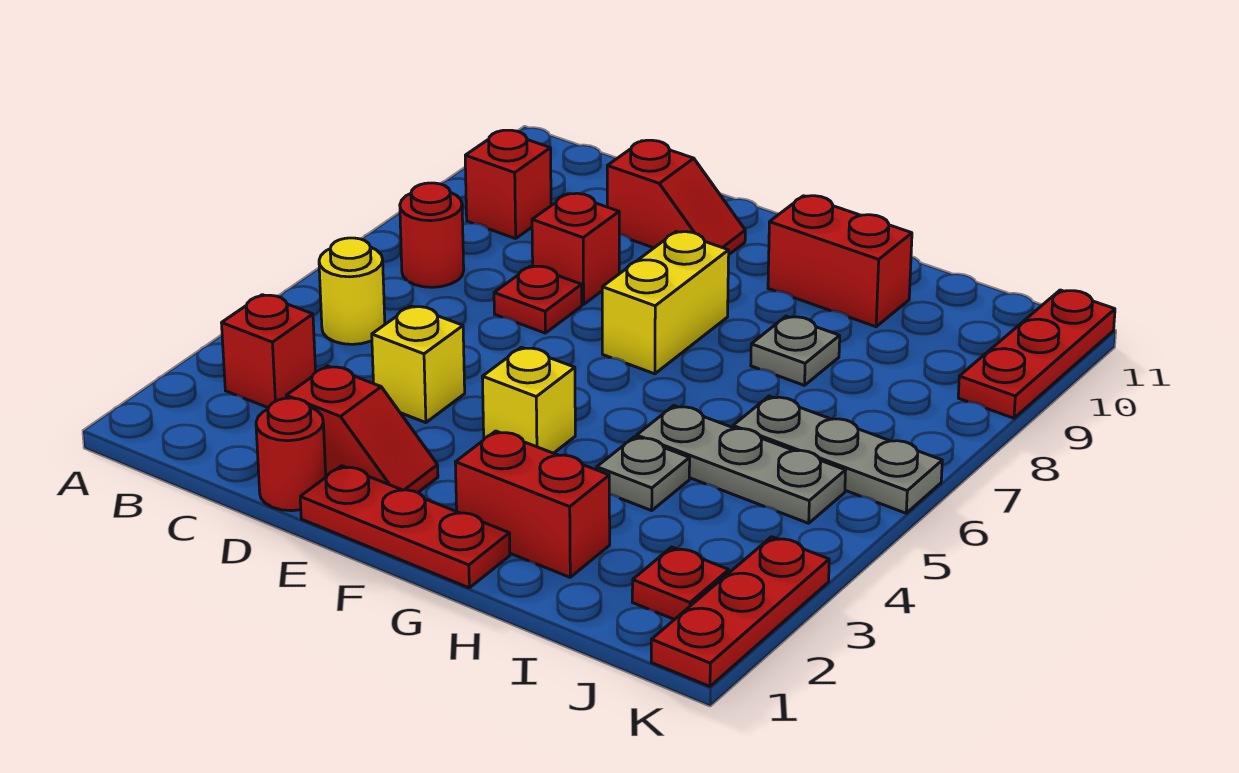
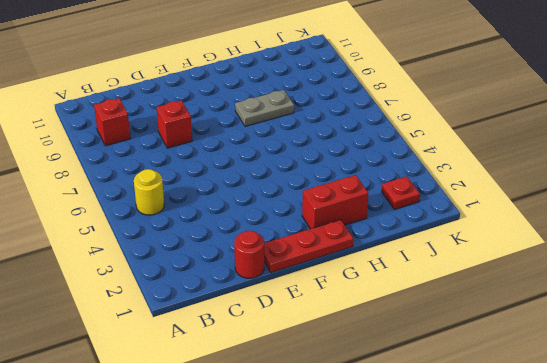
grey 1x2 plate [235,90,294,127] -> grey 1x1 plate [751,316,840,385]
none -> red 1x1 brick [222,295,316,408]
none -> red 1x1 round brick [400,183,464,287]
none -> red 1x2 slope [286,366,438,493]

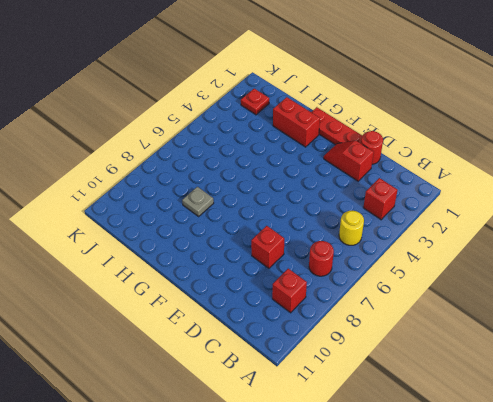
none -> yellow 1x1 brick [372,306,465,423]
none -> red 1x1 plate [494,266,582,333]
none -> red 1x2 slope [607,140,745,254]

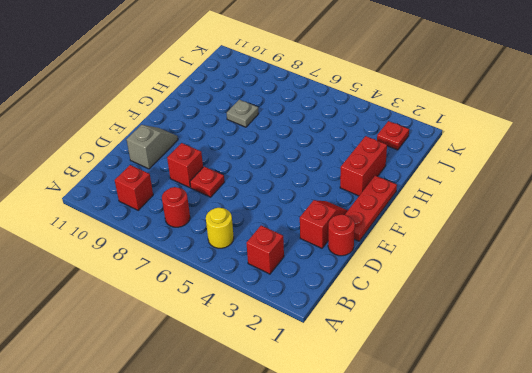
grey 1x2 slope [127,125,178,169] -> red 1x2 slope [607,140,745,254]
none -> yellow 1x1 brick [372,306,465,423]
none -> yellow 1x1 brick [482,347,575,453]
none -> yellow 1x2 brick [602,232,729,374]

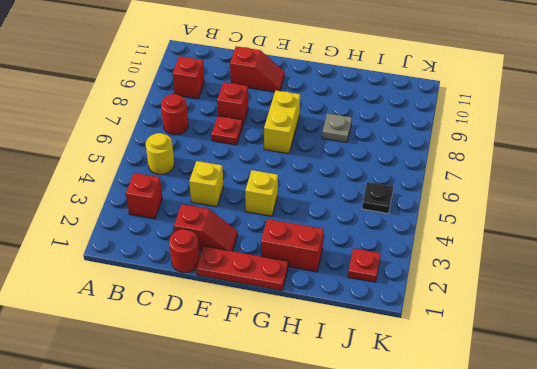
black 1x1 plate [362,182,393,213] -> grey 1x3 plate [637,406,846,523]
none -> red 1x2 brick [768,196,912,327]
none -> grey 1x1 plate [597,437,690,511]
none -> grey 1x3 plate [733,396,942,513]

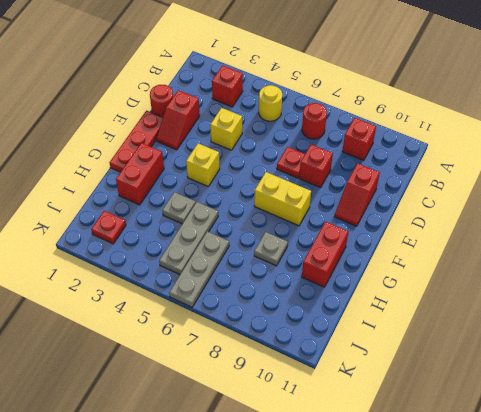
none -> red 1x3 plate [651,537,829,686]
none -> red 1x3 plate [958,290,1115,418]

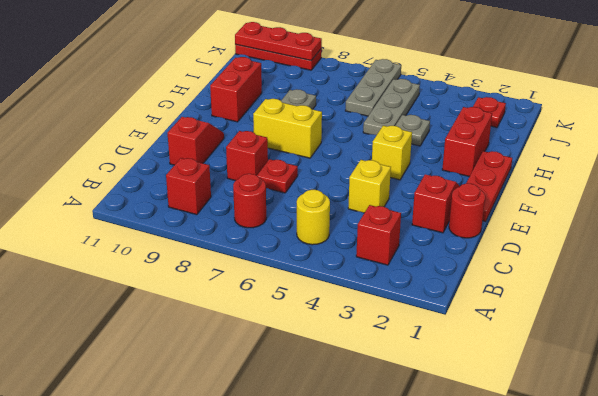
red 1x3 plate [235,22,322,61] -> red 1x3 plate moved to [651,537,829,686]

